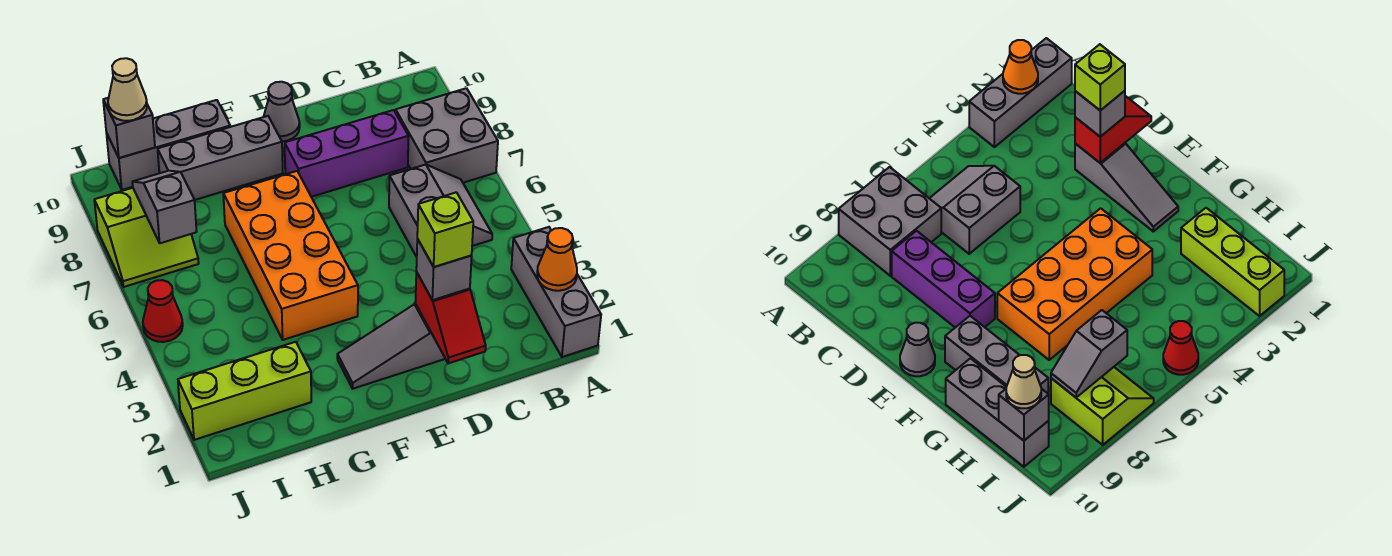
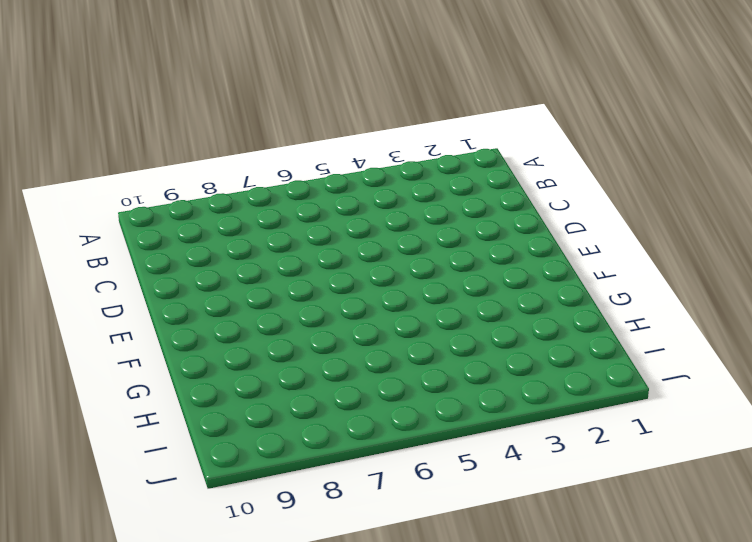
none -> grey 1x3 brick [511,227,601,357]
none -> grey 2x2 brick [396,88,498,183]
none -> grey 2x2 slope [389,165,492,257]

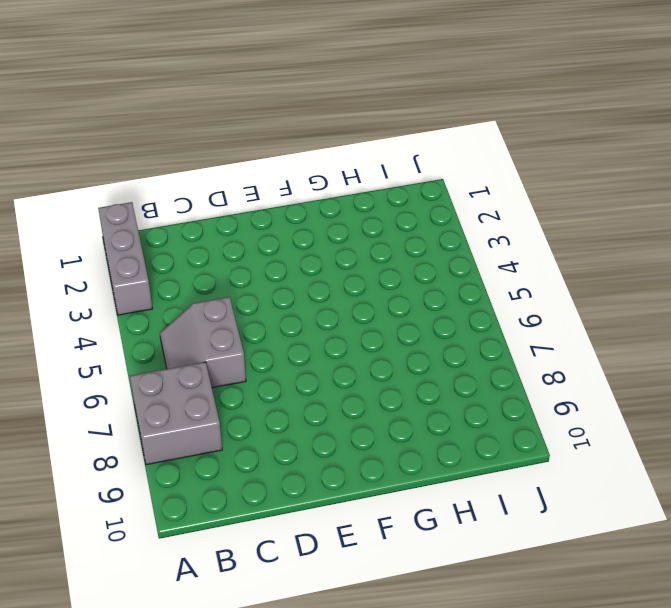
none -> purple 1x3 brick [285,110,409,197]
none -> grey 1x3 slope [337,304,445,389]
none -> grey 1x1 cone [264,82,300,142]

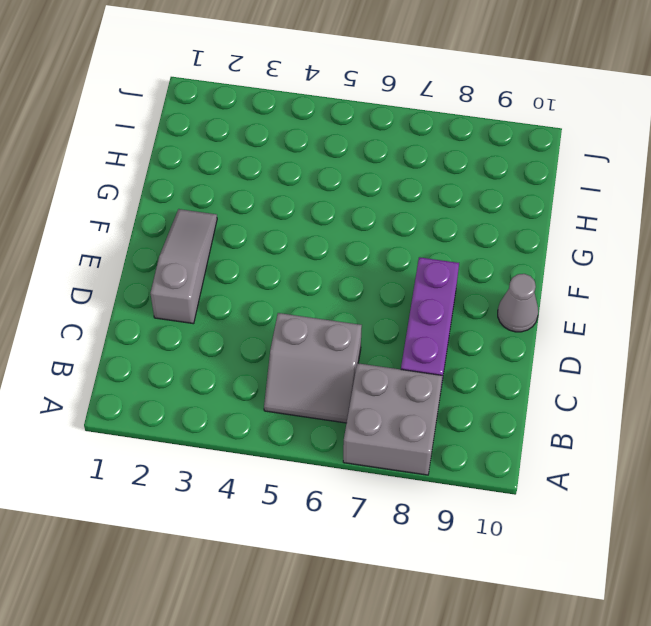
none -> grey 1x3 brick [511,227,601,357]
none -> orange 2x4 brick [223,171,358,340]
none -> grey 1x3 brick [158,116,283,200]

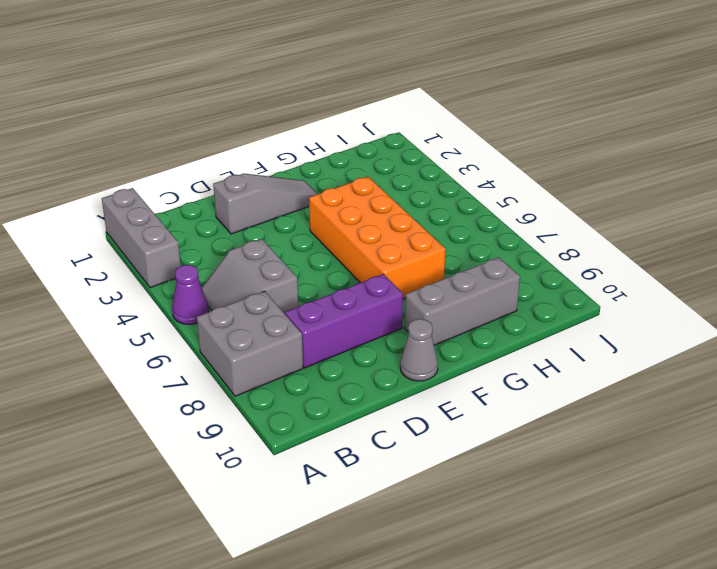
purple 1x1 cone [172,265,208,324] -> none
none -> grey 1x3 brick [106,100,230,190]
none -> lime 1x3 brick [178,342,311,440]
none -> lime 2x2 slope [94,188,199,287]

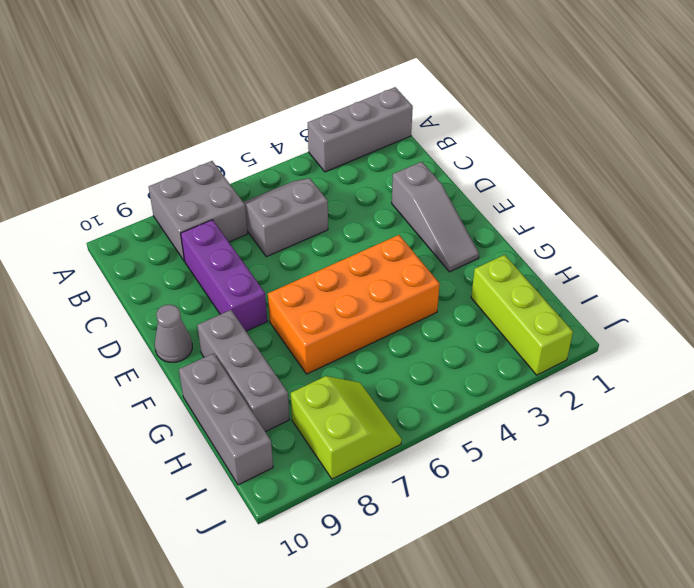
none -> red 1x1 cone [143,280,183,342]
none -> orange 1x1 cone [537,228,577,291]
none -> red 1x2 slope [415,272,486,363]

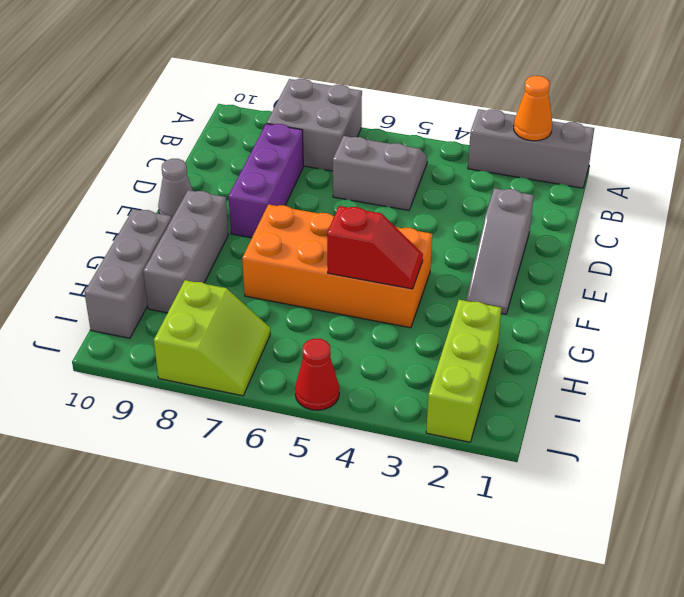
red 1x2 slope [327,206,423,289] -> red 1x2 slope moved to [415,272,486,363]
none -> grey 1x2 slope [132,171,197,243]
none -> grey 1x1 brick [103,98,155,158]
none -> grey 1x1 brick [416,239,472,300]

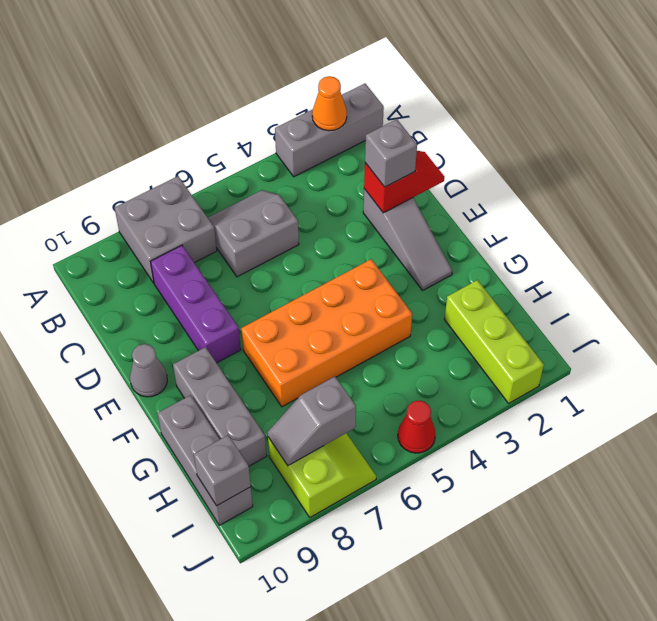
none -> tan 1x1 cone [108,58,147,121]
none -> lime 1x1 brick [417,192,473,267]

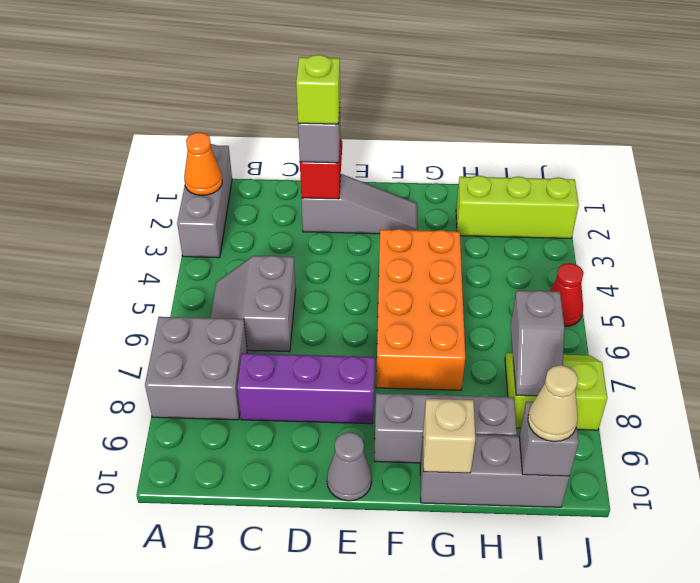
tan 1x1 brick [423,399,475,473] -> none

